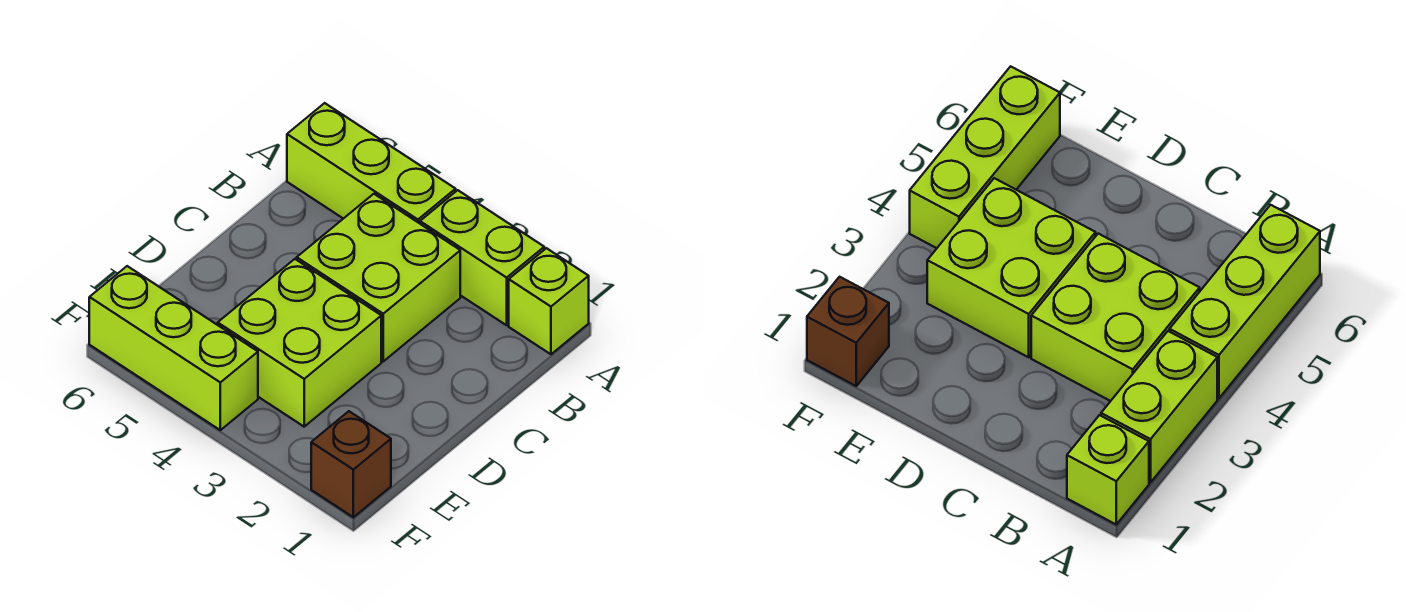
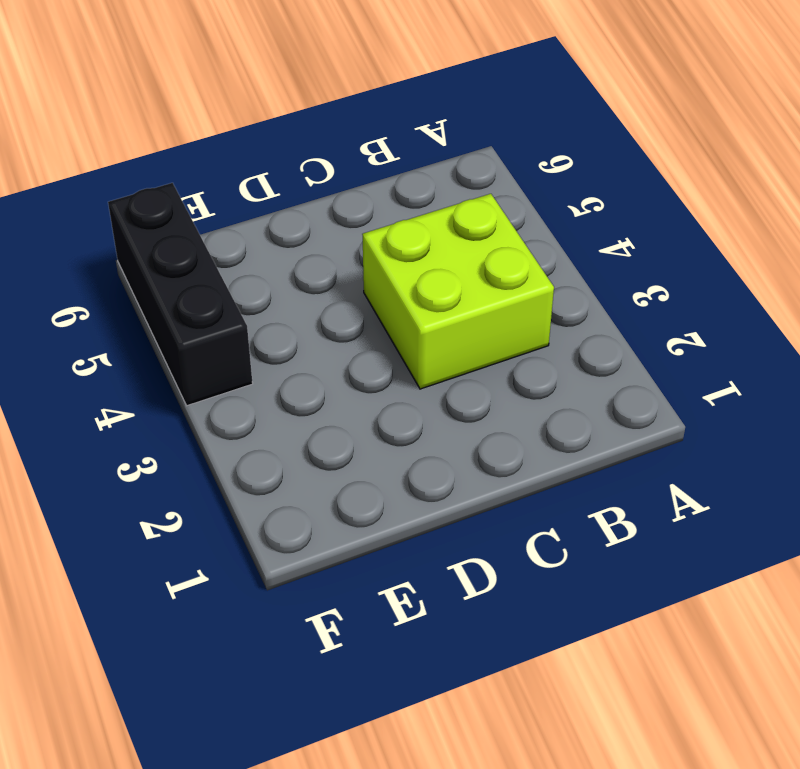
black 1x3 brick [108,183,253,406] -> lime 1x3 brick [89,266,258,430]
none -> lime 1x1 brick [509,248,589,354]
none -> lime 1x2 brick [420,190,544,325]

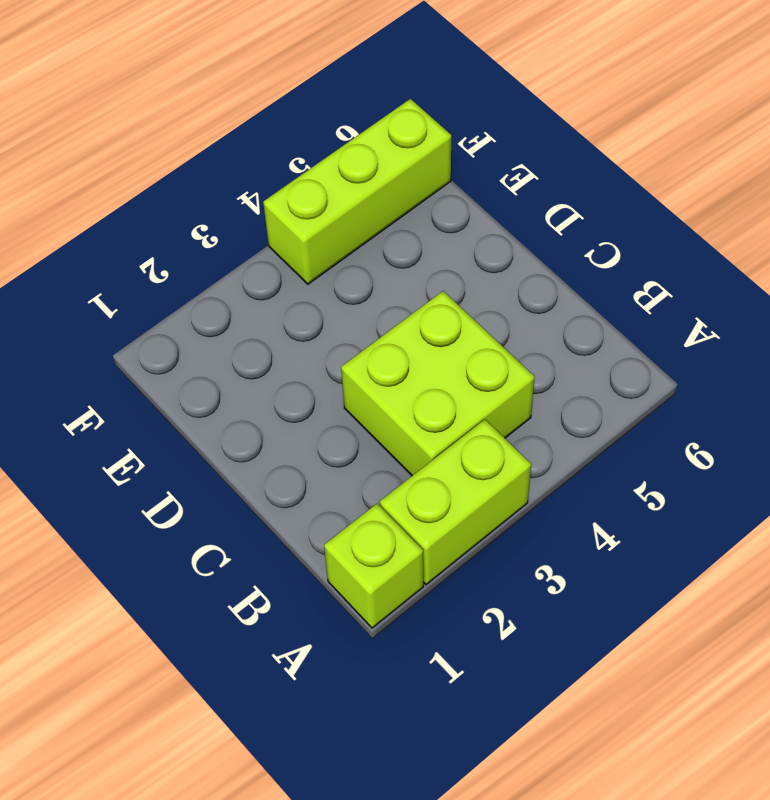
none -> lime 1x3 brick [287,103,456,223]
none -> lime 2x2 brick [218,259,381,427]

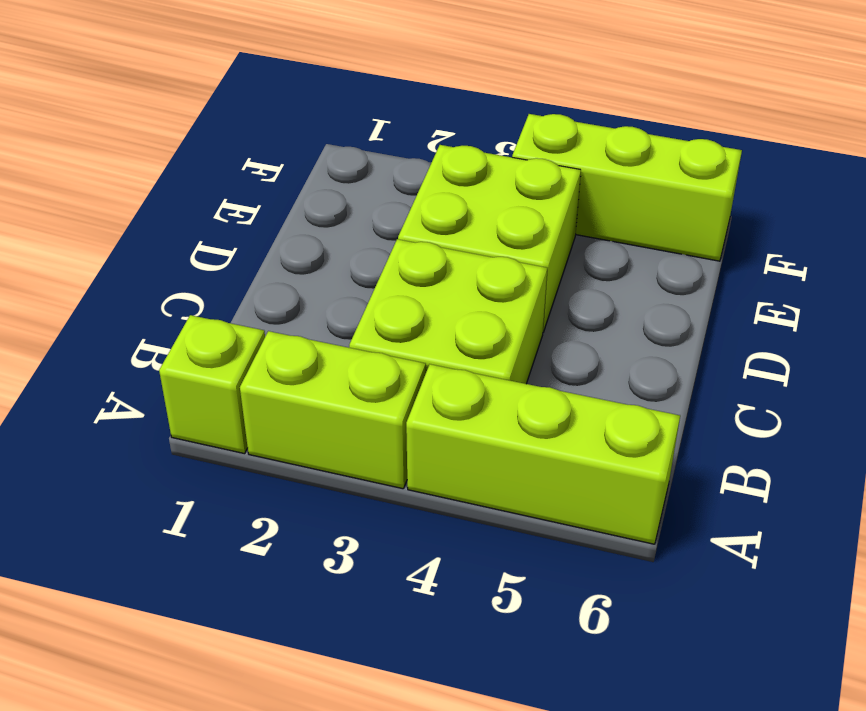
none -> brown 1x1 brick [311,411,391,517]

